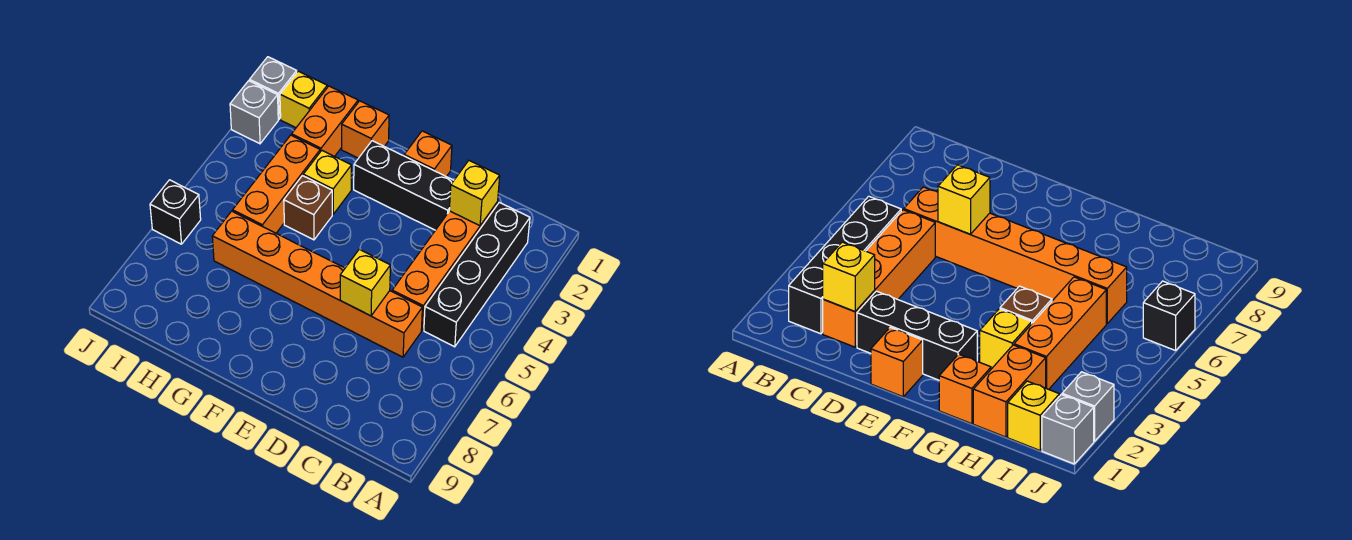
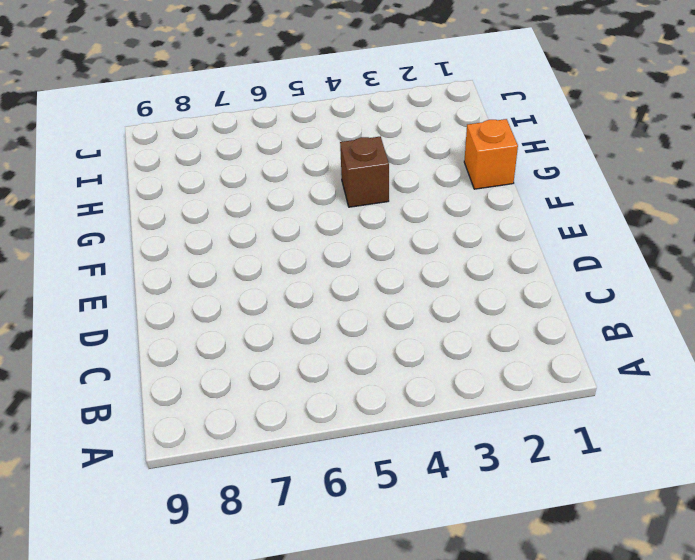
none -> black 1x4 brick [424,202,530,347]
none -> orange 1x4 brick [392,202,498,330]
none -> orange 1x6 brick [212,211,422,357]

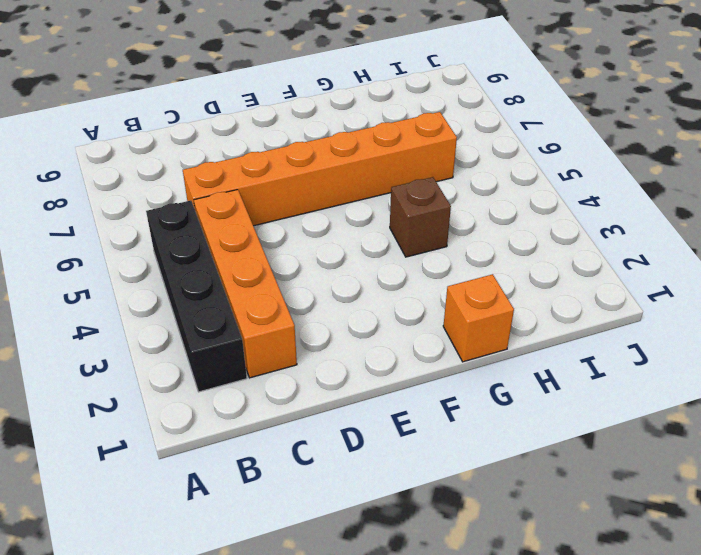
none -> black 1x3 brick [354,141,454,230]
none -> orange 1x1 brick [404,131,452,177]
none -> yellow 1x1 brick [303,151,351,214]

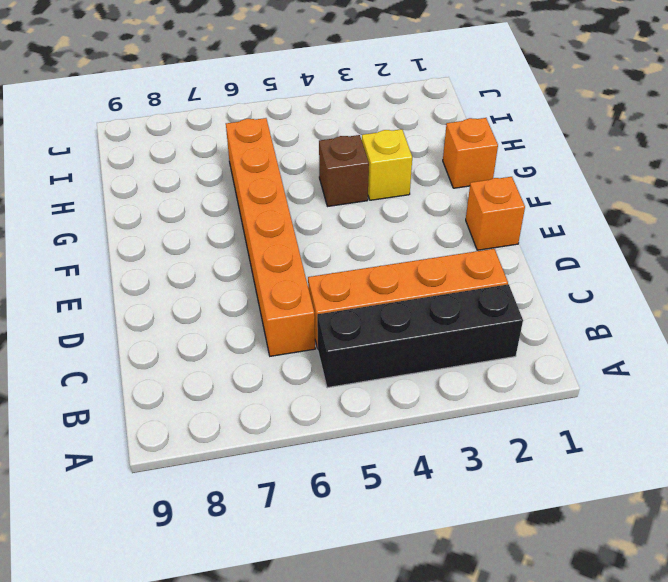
none -> black 1x3 brick [354,141,454,230]
none -> orange 1x2 brick [292,86,358,157]
none -> orange 1x3 brick [233,135,320,233]

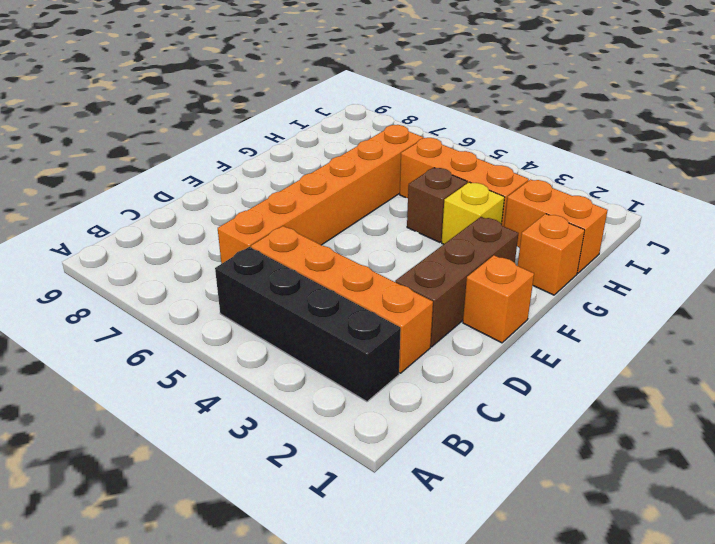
brown 1x3 brick [395,217,519,347] -> black 1x3 brick [354,141,454,230]
none -> yellow 1x1 brick [280,71,327,128]
none -> grey 1x1 brick [250,57,297,119]
none -> grey 1x1 brick [230,81,278,144]

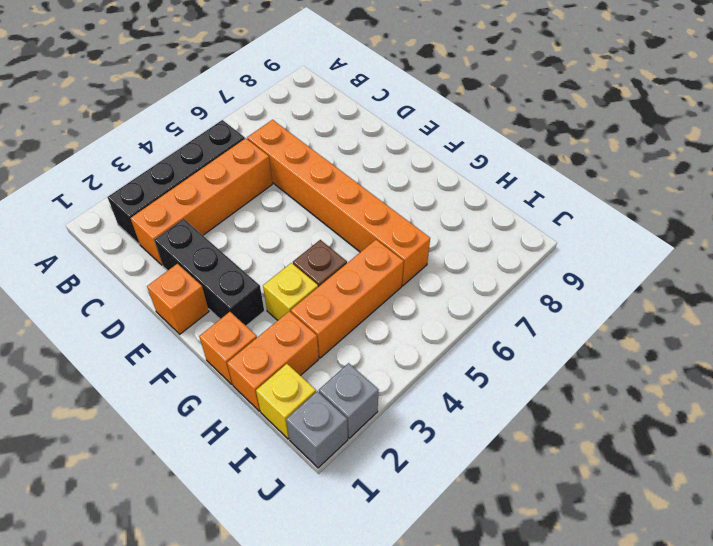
none -> black 1x1 brick [150,180,201,244]
none -> yellow 1x1 brick [449,161,500,226]
none -> yellow 1x1 brick [340,249,390,316]

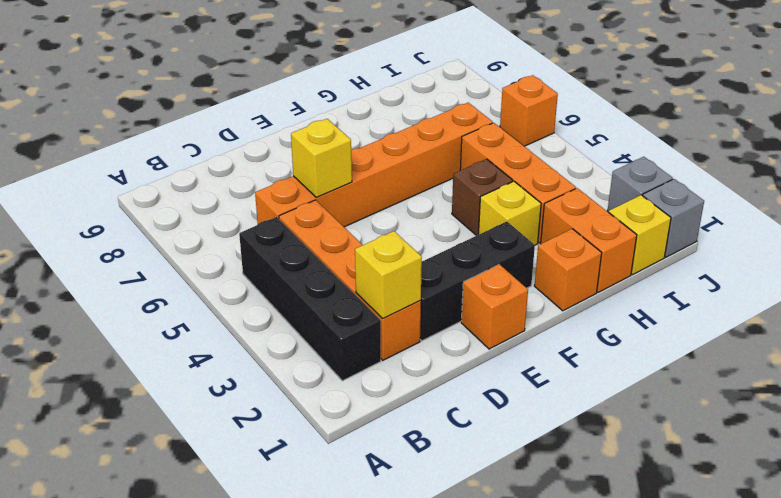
orange 1x1 brick [500,75,558,146] -> black 1x1 brick [150,180,201,244]

